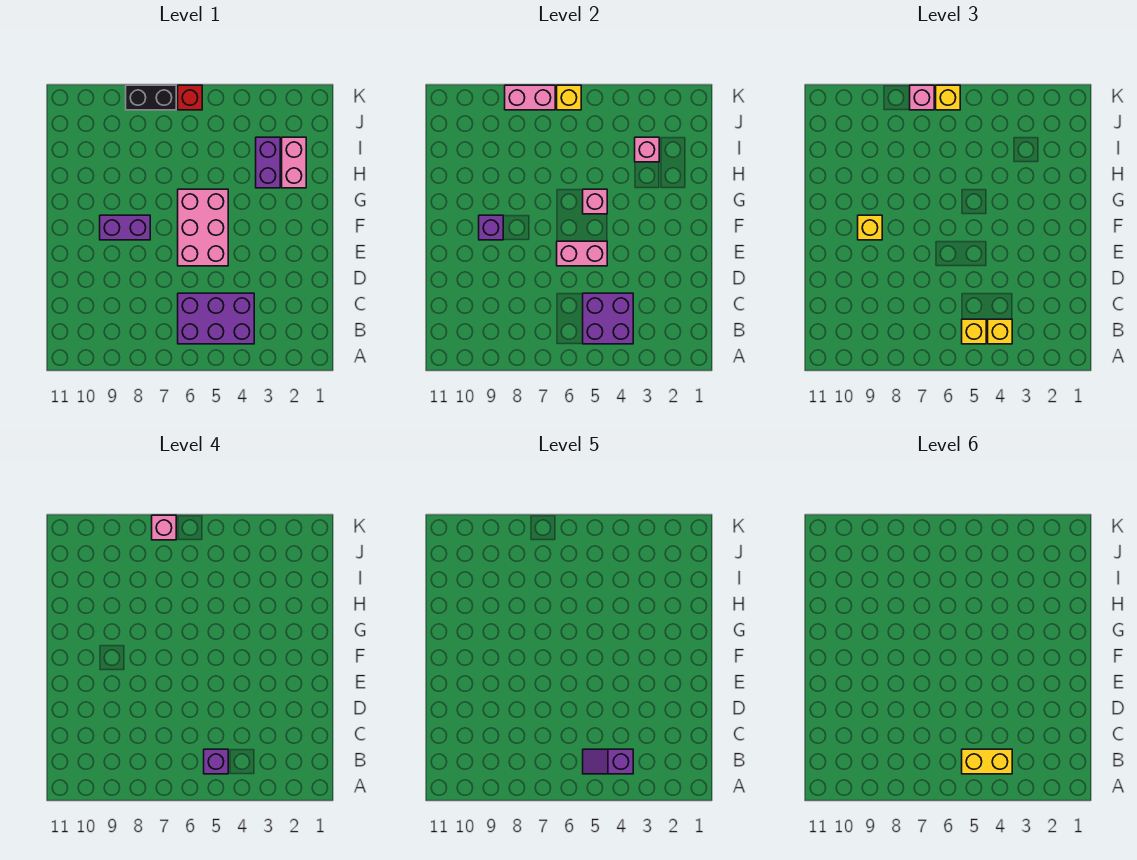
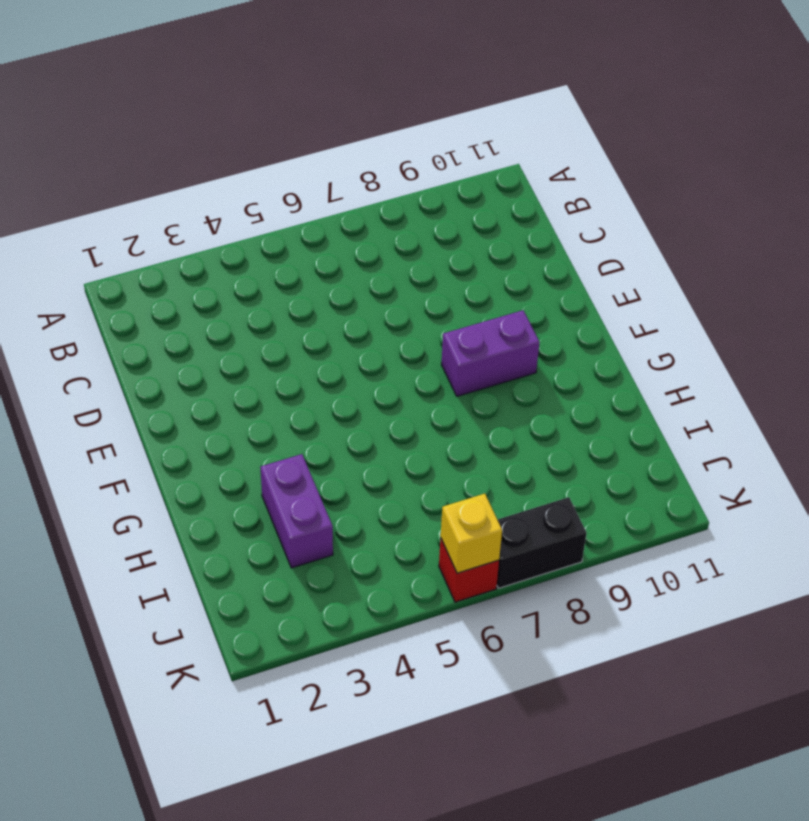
none -> purple 2x3 brick [178,293,254,344]
none -> pink 2x3 brick [178,189,228,266]
none -> pink 1x2 brick [282,137,306,188]

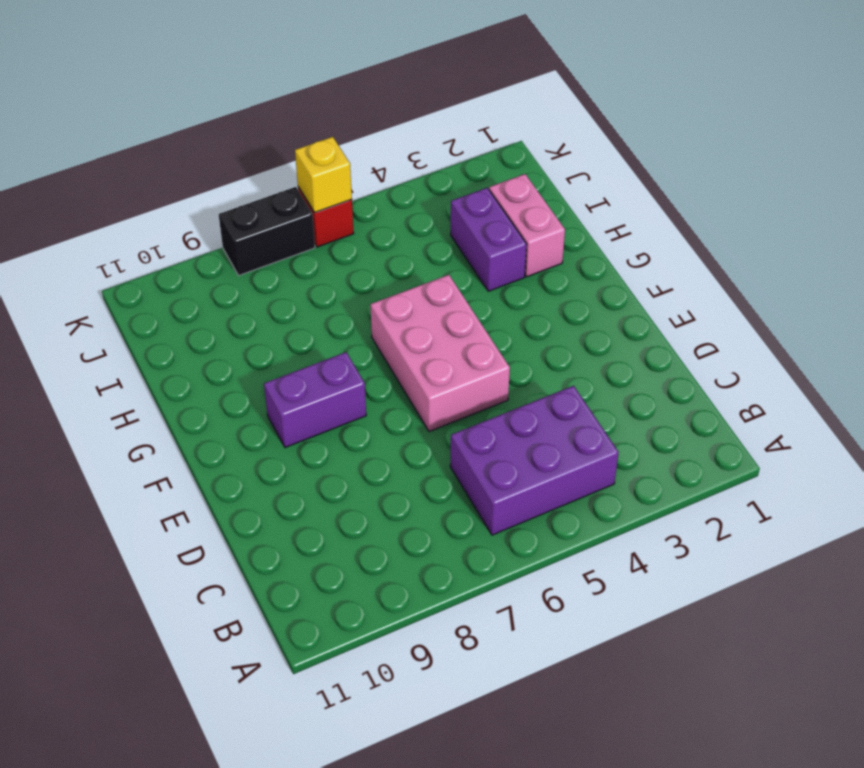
none -> purple 2x2 brick [583,293,633,344]
none -> pink 1x2 brick [557,241,607,266]
none -> purple 1x1 brick [479,215,503,240]

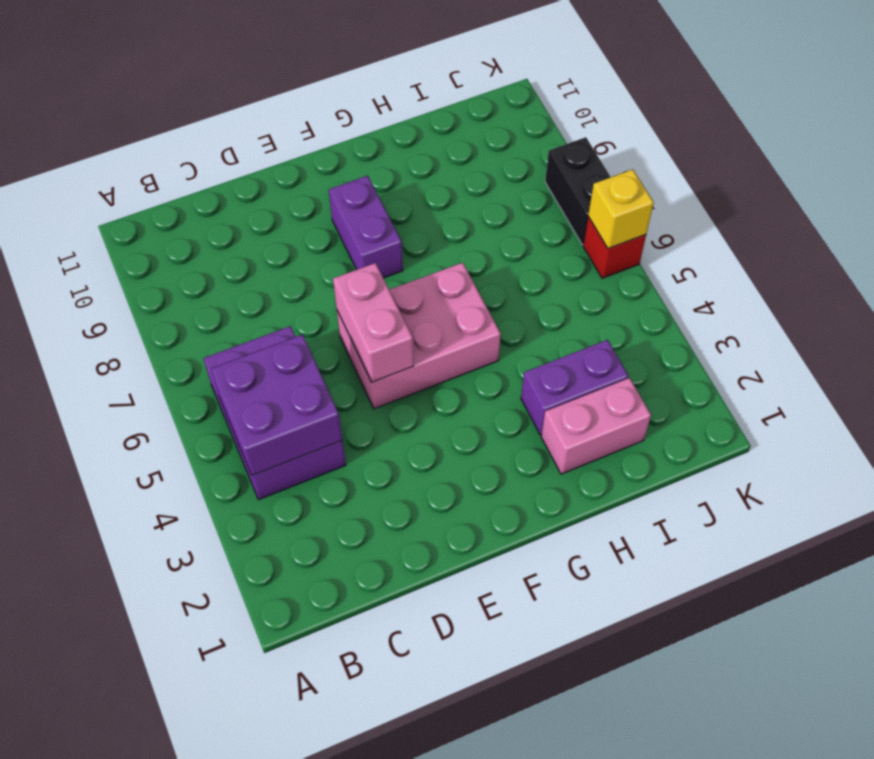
none -> purple 1x1 brick [479,215,503,240]
none -> pink 1x1 brick [583,189,607,214]
none -> pink 1x1 brick [635,137,659,162]

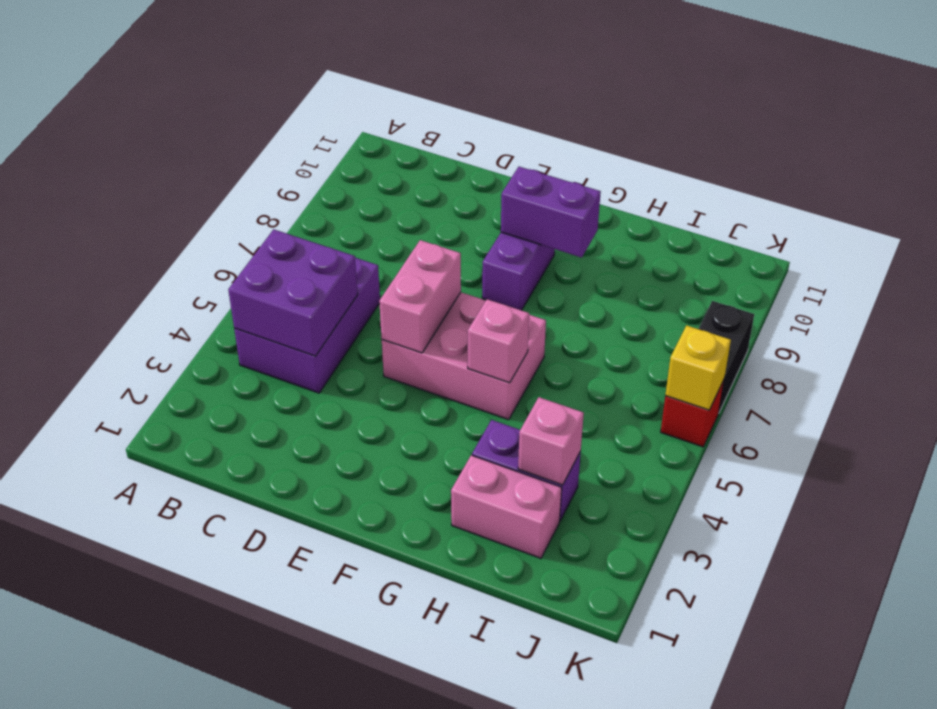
purple 1x2 brick [501,167,601,258] -> purple 1x1 brick [479,215,503,240]
none -> pink 1x2 brick [505,85,555,110]
none -> yellow 1x1 brick [988,319,1012,344]
none -> yellow 1x1 brick [962,319,986,344]

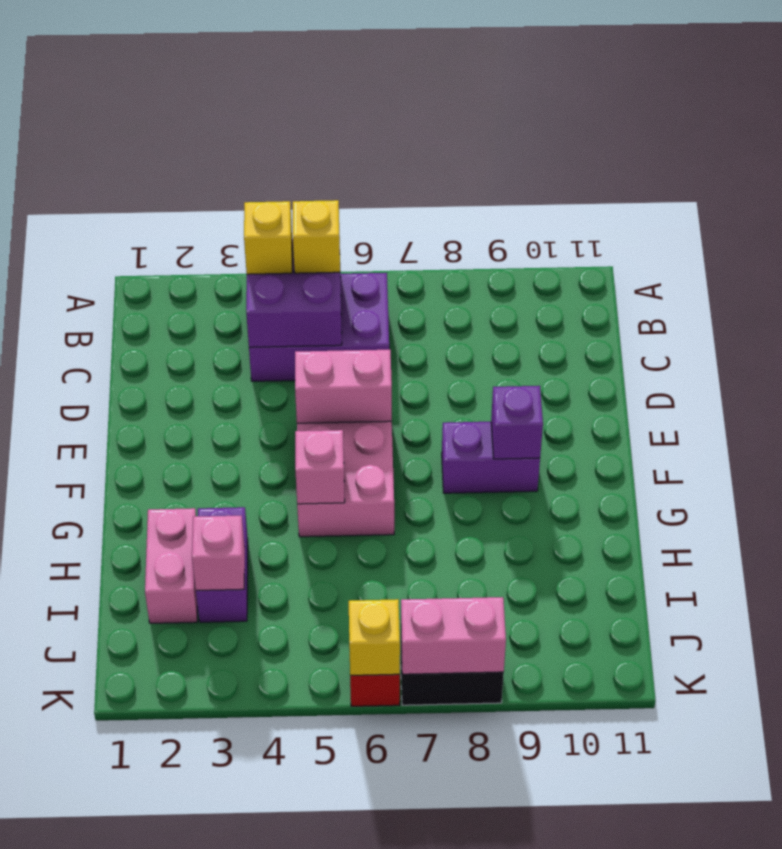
none -> yellow 1x1 brick [858,215,882,240]
none -> yellow 1x1 brick [936,85,960,110]
none -> pink 1x1 brick [910,85,934,110]

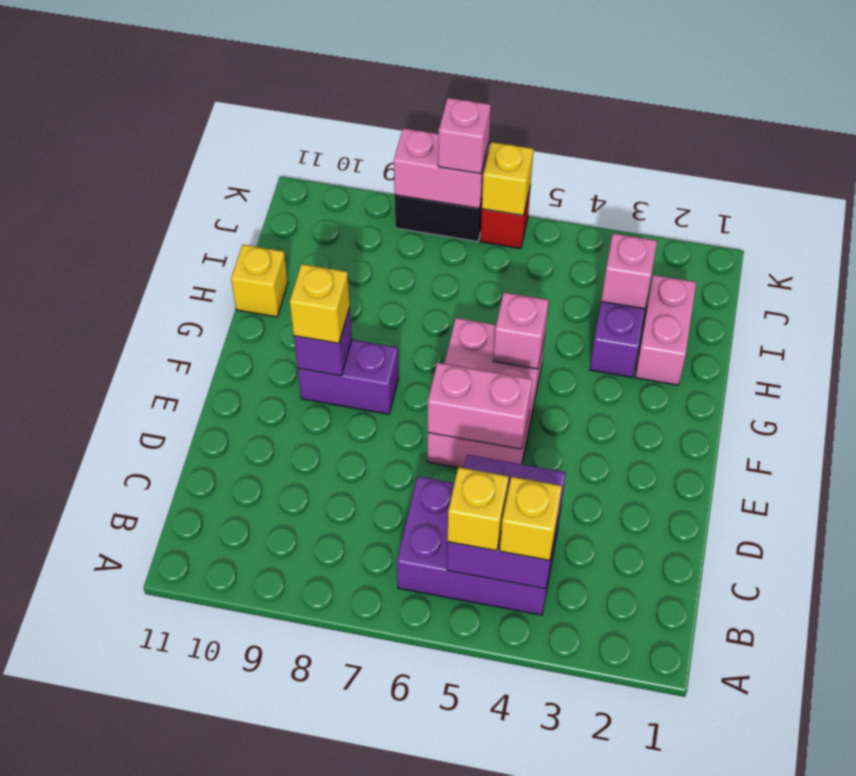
yellow 1x1 brick [231,245,288,317] -> yellow 1x1 brick moved to [936,85,960,110]
none -> purple 1x1 brick [204,749,228,774]
none -> pink 1x1 brick [152,515,176,540]
none -> purple 1x2 slope [583,749,633,774]

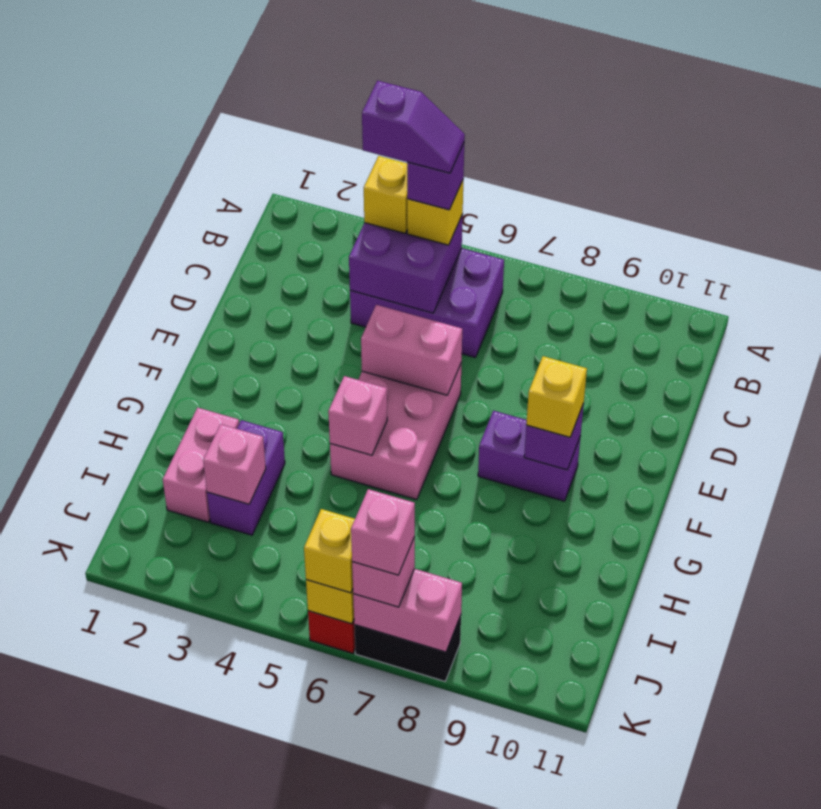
none -> yellow 1x2 brick [962,749,1012,774]

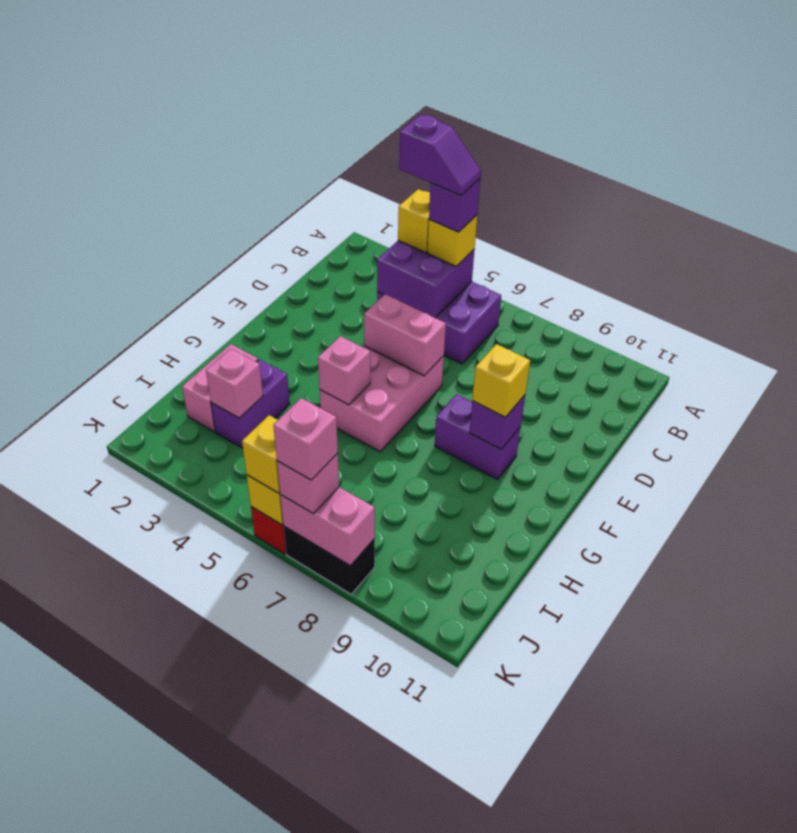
none -> yellow 1x2 brick [962,749,1012,774]

